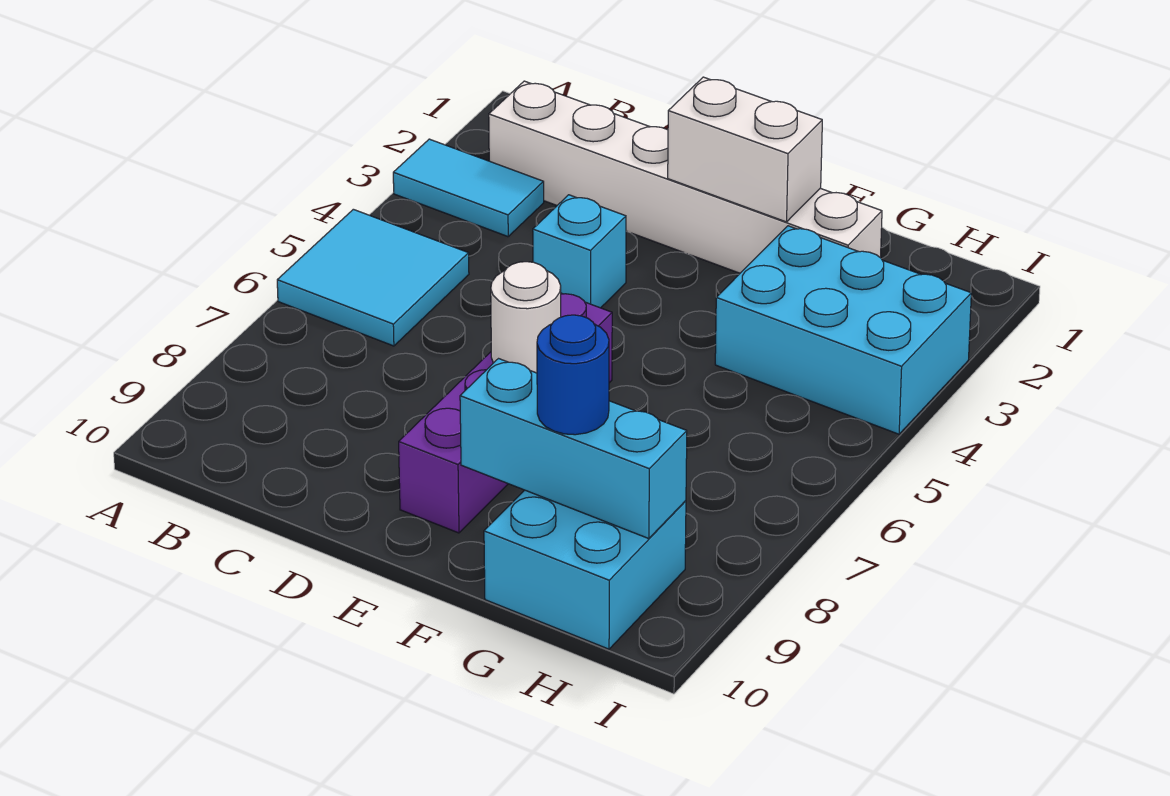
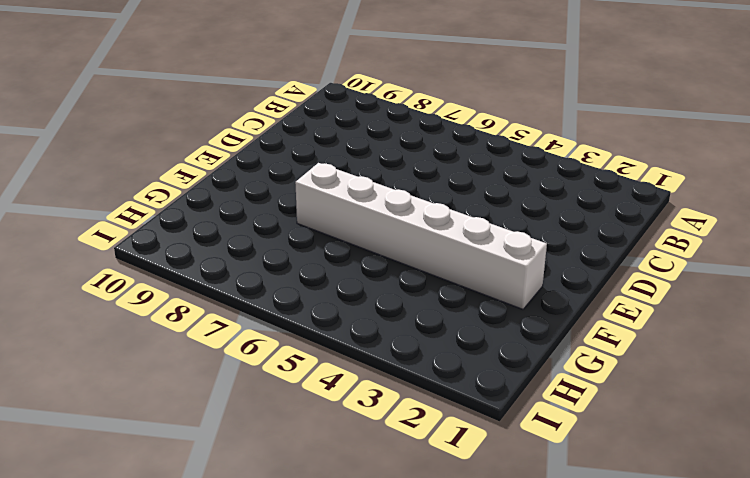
white 1x6 brick [295,163,547,309] -> white 1x6 brick turned to [489,81,882,273]
none -> cyan 1x2 tile [393,139,544,237]
none -> cyan 2x2 tile [277,209,469,346]

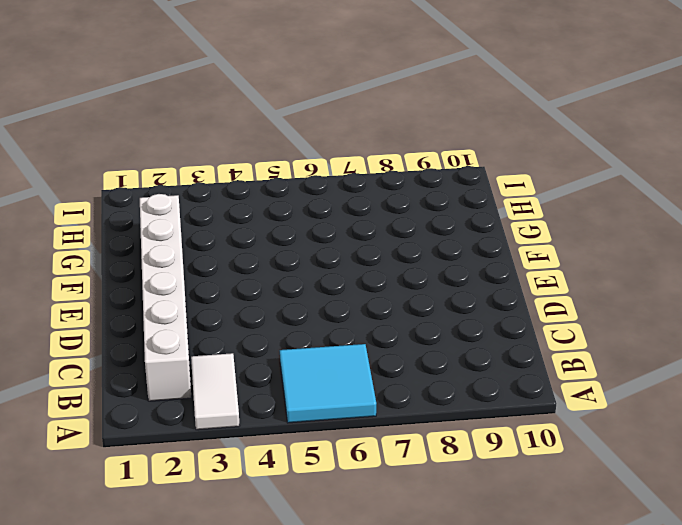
white 1x2 tile [191,353,239,430] -> cyan 1x2 tile [393,139,544,237]
none -> cyan 1x1 brick [533,195,626,308]
none -> purple 1x4 brick [399,293,612,533]

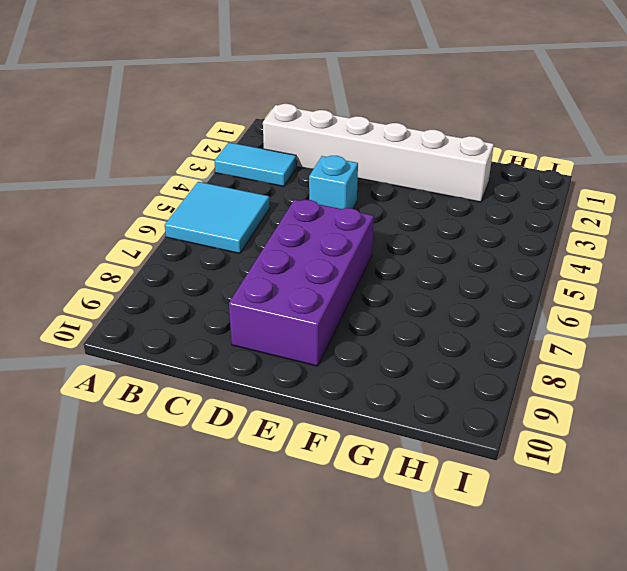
purple 2x4 brick [229,200,374,366] -> purple 1x4 brick [399,293,612,533]
none -> cyan 2x3 brick [715,226,971,434]
none -> cyan 2x2 brick [484,490,686,649]

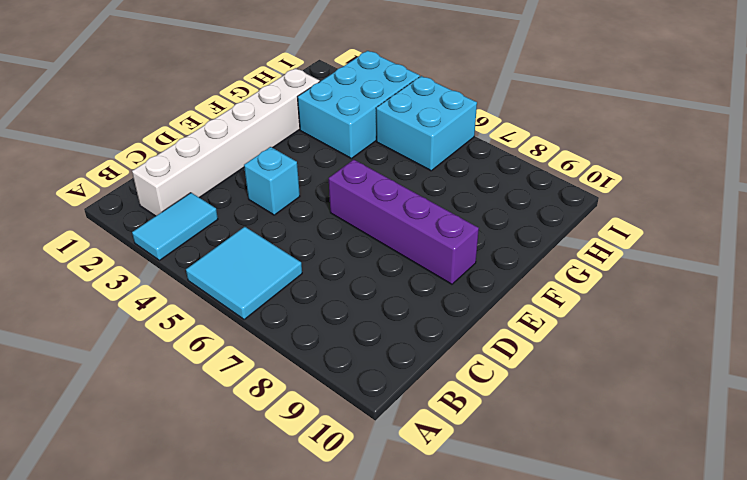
cyan 2x2 brick [376,76,477,171] -> cyan 2x2 brick moved to [484,490,686,649]
none -> white 1x2 brick [668,77,822,222]
none -> white 1x1 round brick [491,262,561,373]

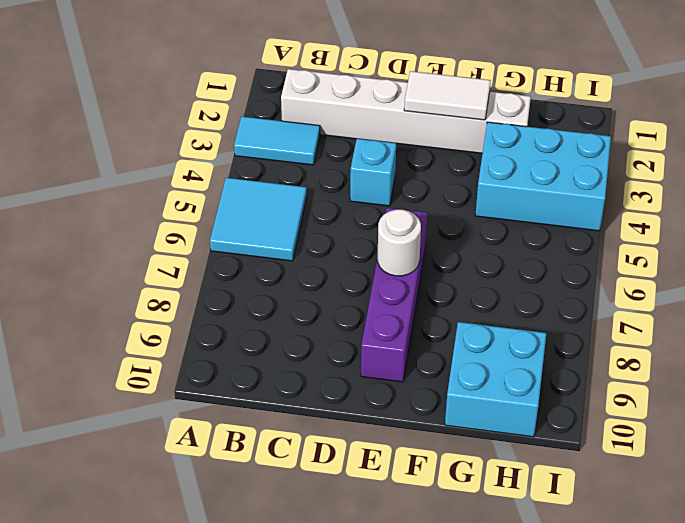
white 1x2 tile [404,71,491,120] -> white 1x2 brick [668,77,822,222]
none -> cyan 1x3 brick [460,359,687,539]
none -> blue 1x1 round brick [537,315,609,435]

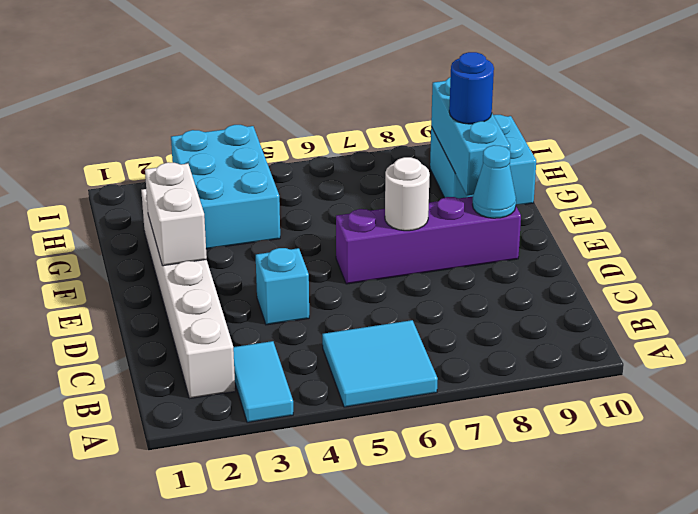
cyan 1x1 cone [473,145,516,218] -> none

